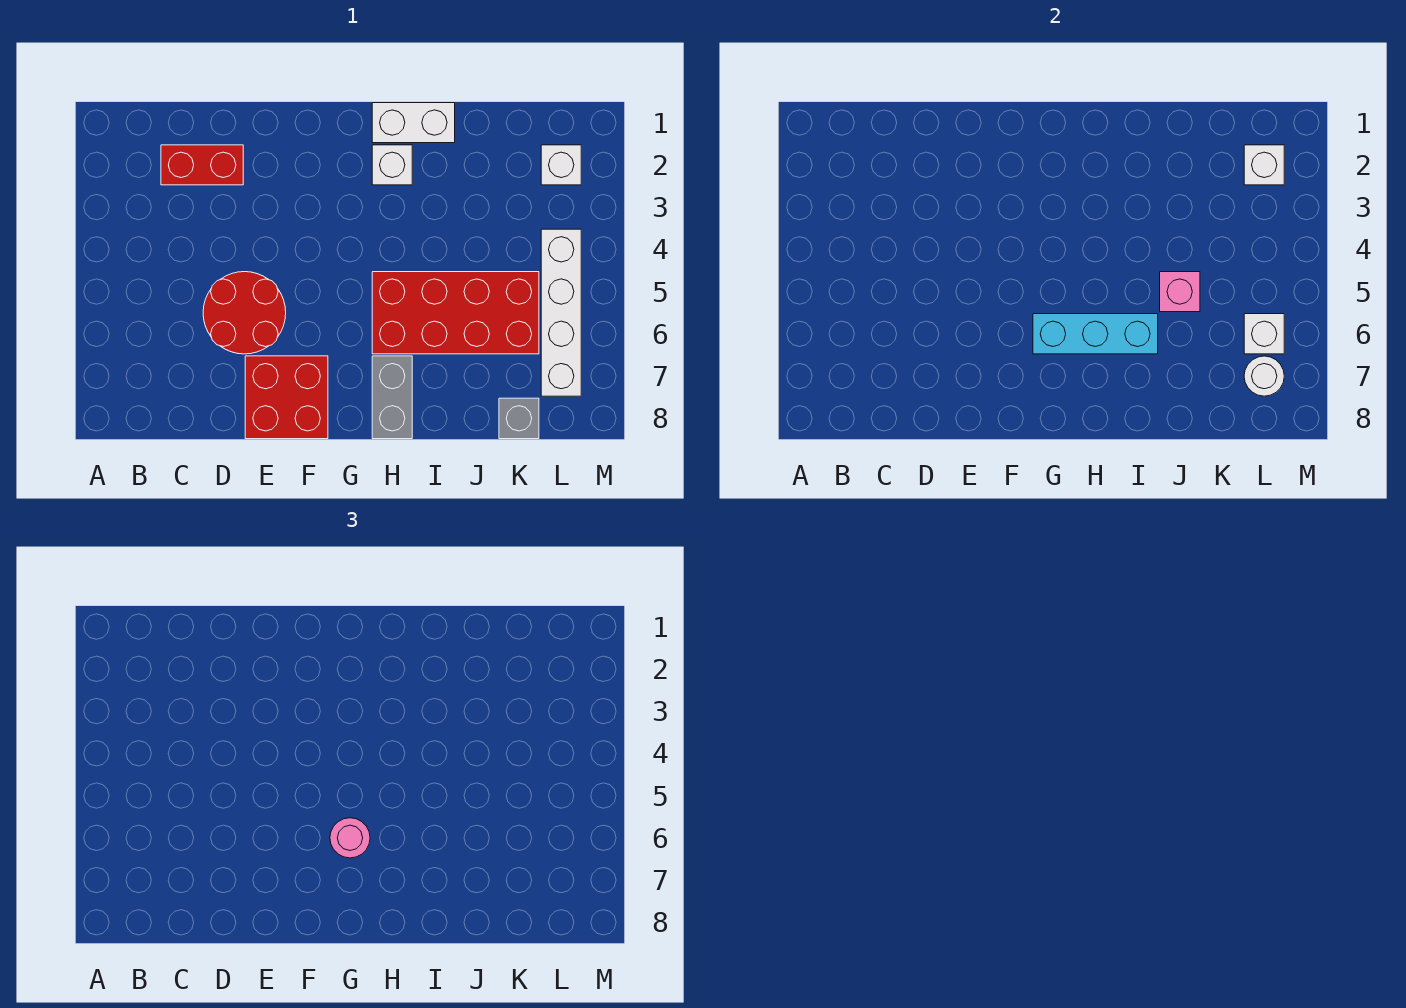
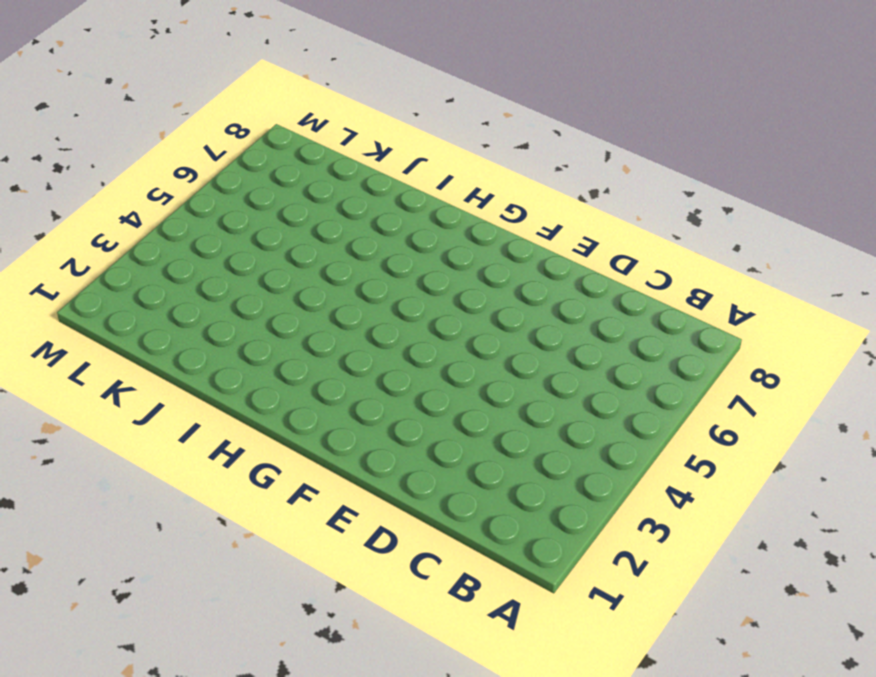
none -> red 1x2 brick [161,145,243,185]
none -> red 2x2 round brick [203,272,286,354]
none -> red 2x2 brick [245,356,328,439]

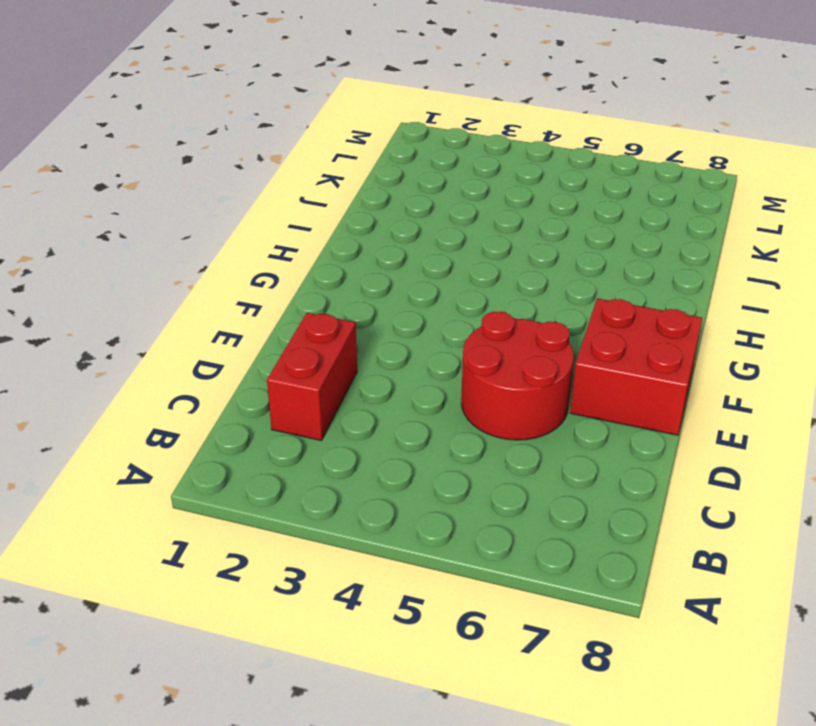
none -> white 1x2 brick [372,103,455,143]
none -> white 1x1 brick [372,145,412,185]
none -> red 2x4 brick [372,272,539,354]

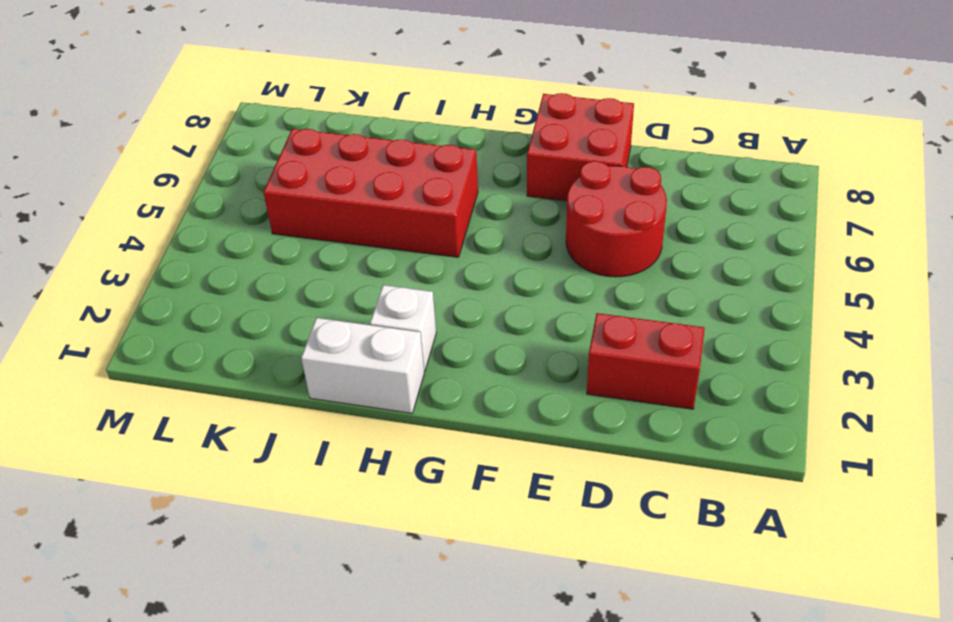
none -> grey 1x2 brick [372,356,412,439]
none -> grey 1x1 brick [499,398,539,439]
none -> white 1x1 brick [541,145,581,185]

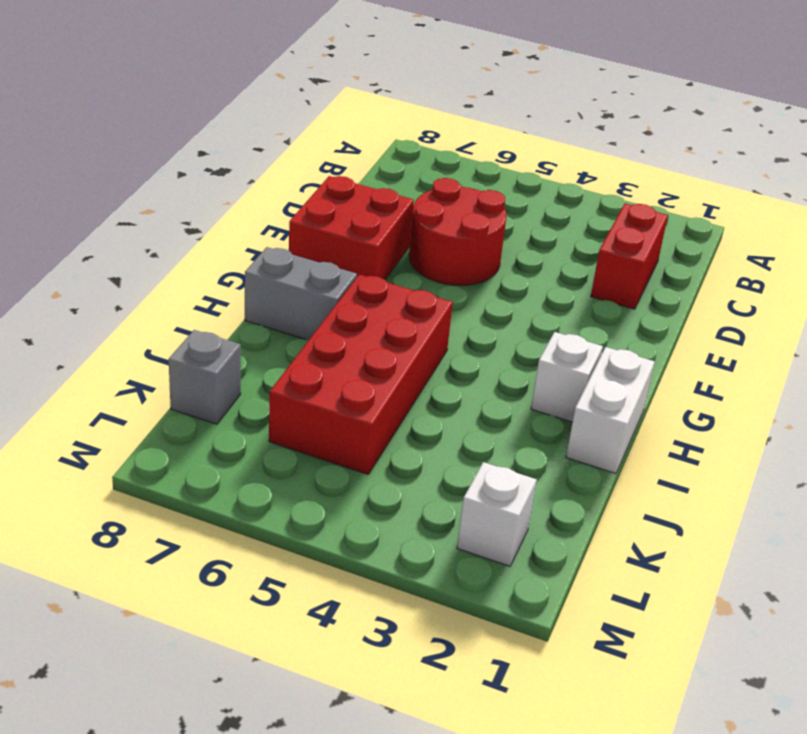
none -> white 1x4 brick [541,229,581,396]
none -> cyan 1x3 brick [1033,314,1158,354]
none -> pink 1x1 brick [1160,272,1200,312]

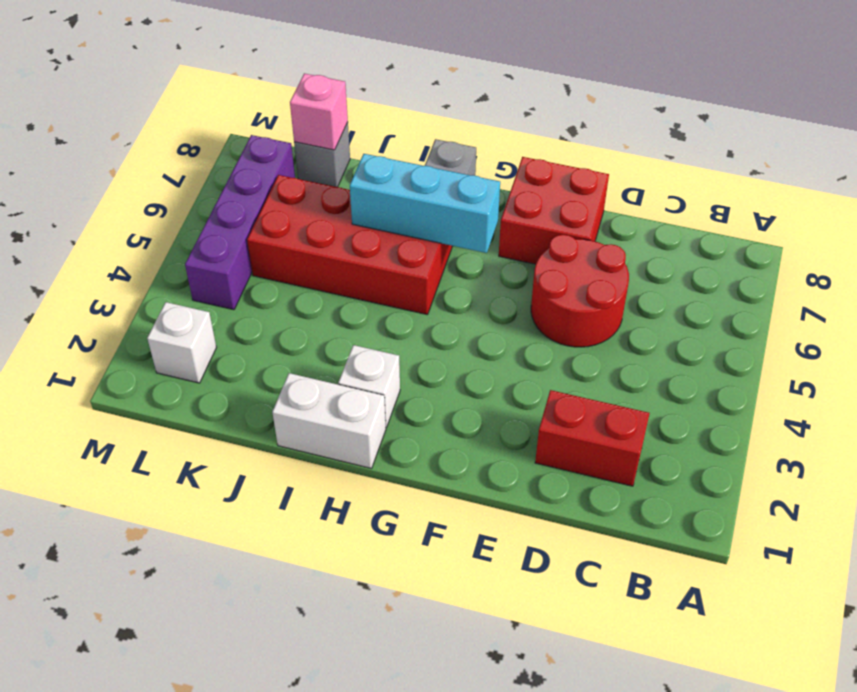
pink 1x1 brick [290,73,348,150] -> pink 1x1 brick moved to [1160,272,1200,312]
purple 1x4 brick [185,135,295,310] -> white 1x4 brick [541,229,581,396]
none -> white 1x1 brick [1244,145,1284,185]
none -> white 1x1 brick [1244,314,1284,354]
none -> white 1x1 round brick [1244,356,1284,396]

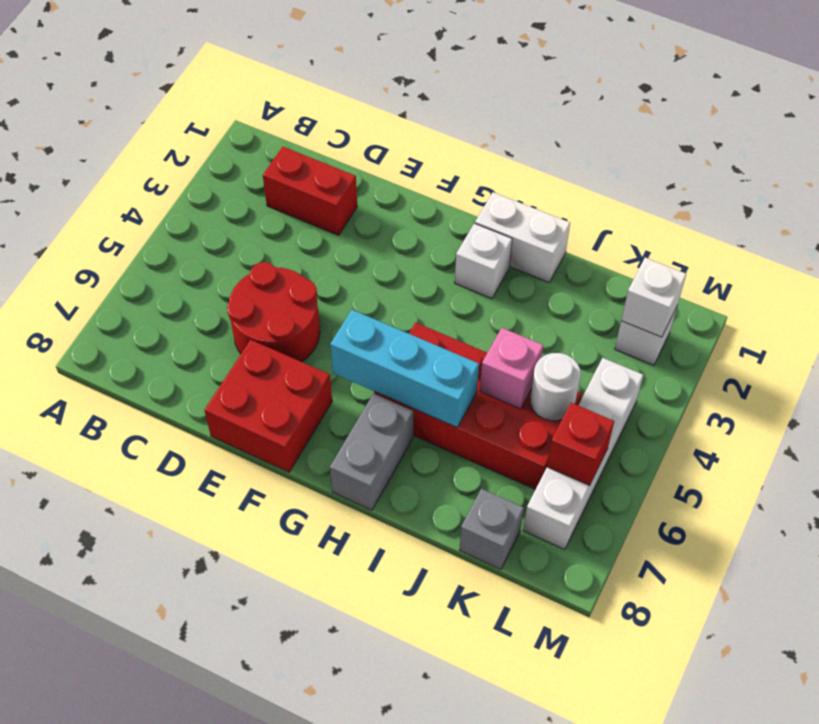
white 1x1 round brick [530,353,581,421] -> white 1x1 round brick moved to [1244,356,1284,396]
red 1x1 brick [547,403,614,486] -> white 1x1 brick [1244,314,1284,354]
none -> pink 1x1 round brick [330,818,370,858]

